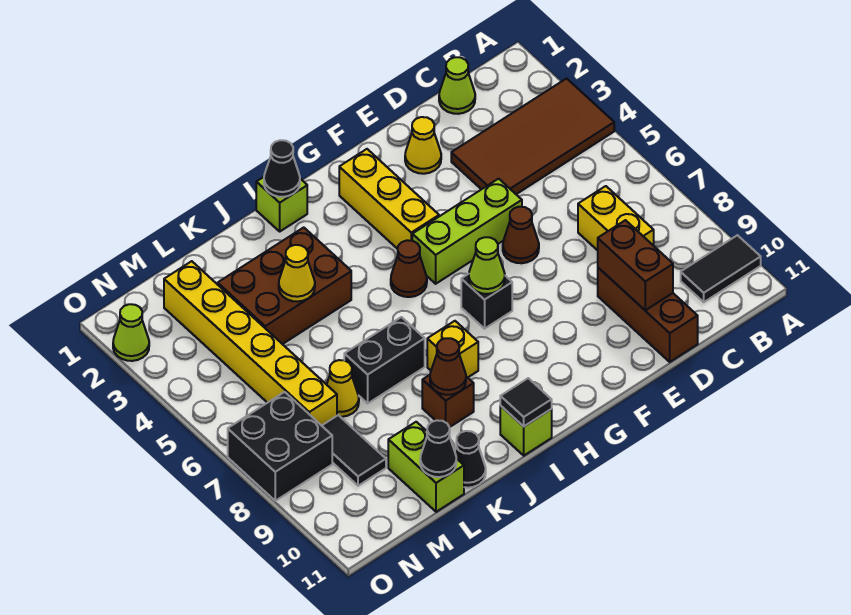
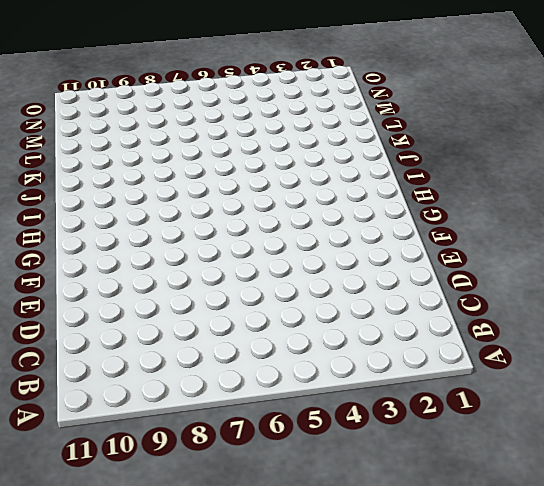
none -> brown 2x4 tile [451,78,614,194]
none -> black 1x2 tile [681,235,761,302]
none -> lime 1x1 cone [439,57,475,114]
none -> yellow 1x2 brick [578,186,654,250]

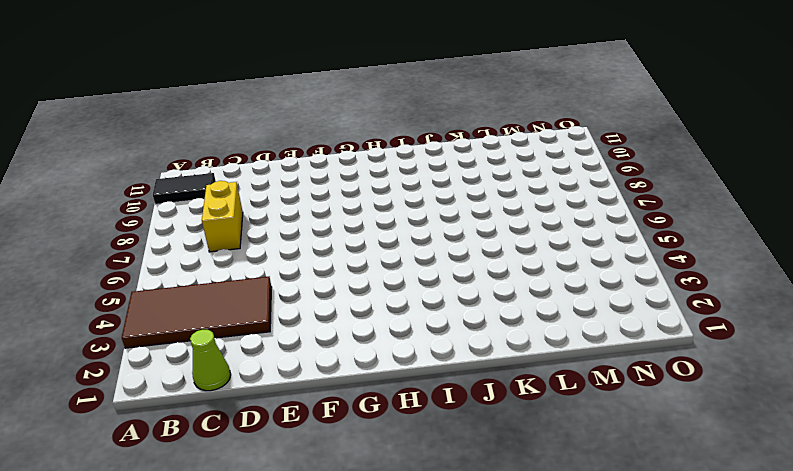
none -> brown 1x3 brick [598,268,698,362]
none -> yellow 1x1 cone [405,117,441,174]
none -> lime 1x3 brick [412,179,522,284]
none -> brown 1x1 cone [503,207,539,263]

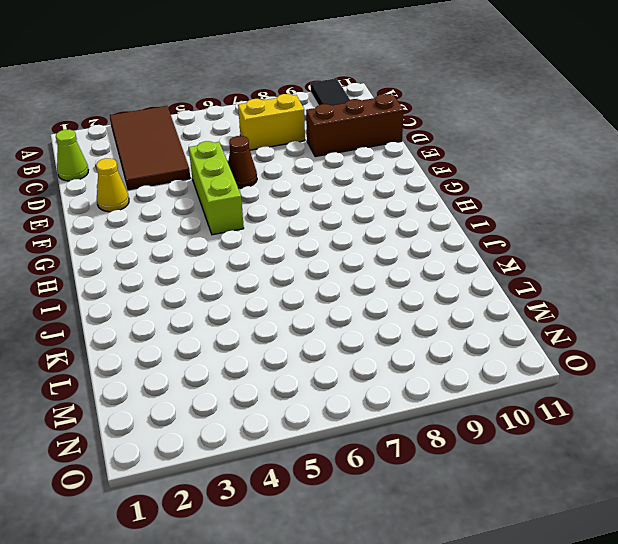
none -> yellow 1x3 brick [339,149,439,249]
none -> black 1x1 brick [461,274,512,329]
none -> brown 1x1 cone [391,240,427,297]
none -> lime 1x1 brick [256,177,307,231]

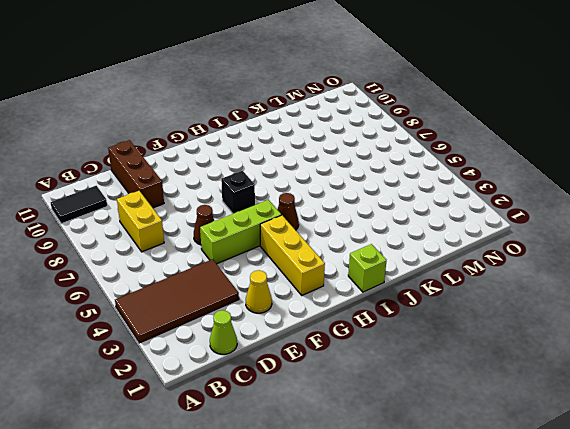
none -> yellow 1x1 brick [427,321,478,377]
none -> lime 1x1 brick [500,406,552,456]
none -> brown 2x3 brick [218,227,351,344]
none -> black 1x2 brick [344,317,425,403]

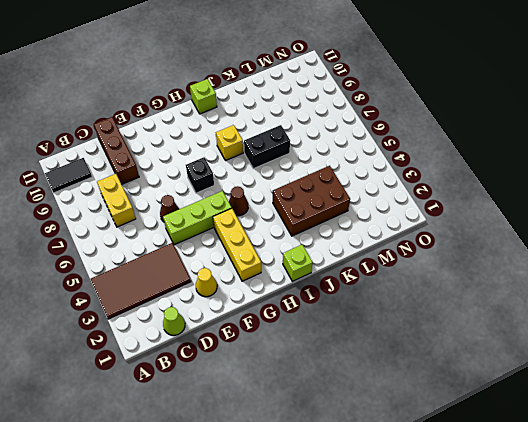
none -> brown 1x1 brick [422,375,474,427]
none -> black 1x1 cone [455,431,486,488]
none -> yellow 1x1 cone [326,360,359,417]
none -> lime 1x2 brick [388,422,464,512]

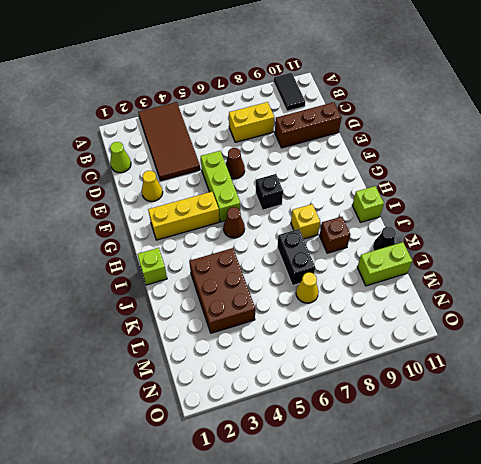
none -> yellow 1x6 brick [164,261,337,426]
none -> black 1x2 tile [322,415,386,486]
none -> black 2x2 brick [228,392,332,501]
none -> lime 1x1 cone [113,304,149,361]

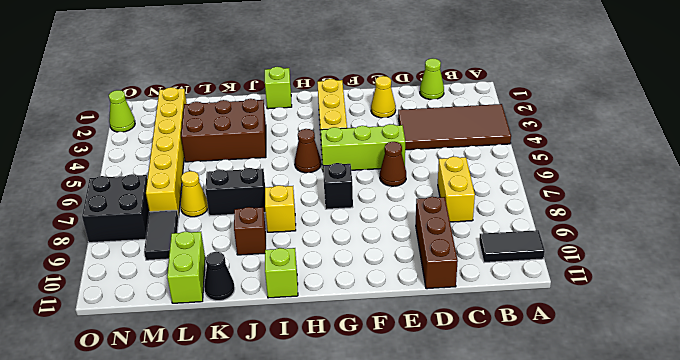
none -> brown 1x2 brick [598,220,673,310]
none -> lime 1x1 cone [469,237,505,294]
none -> black 1x1 cone [264,140,300,197]
none -> black 1x1 tile [500,378,552,426]

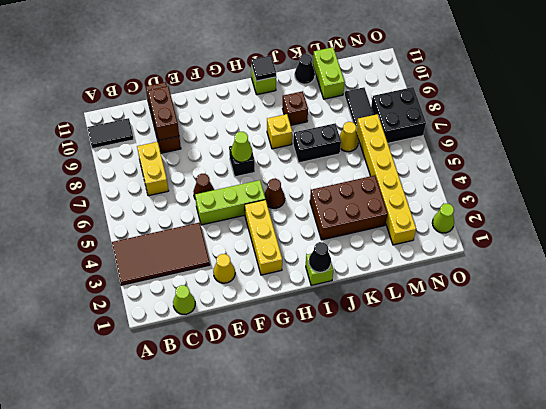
none -> brown 1x1 cone [430,338,466,395]
none -> yellow 1x1 cone [279,245,315,302]
none -> black 1x1 cone [420,420,456,477]

